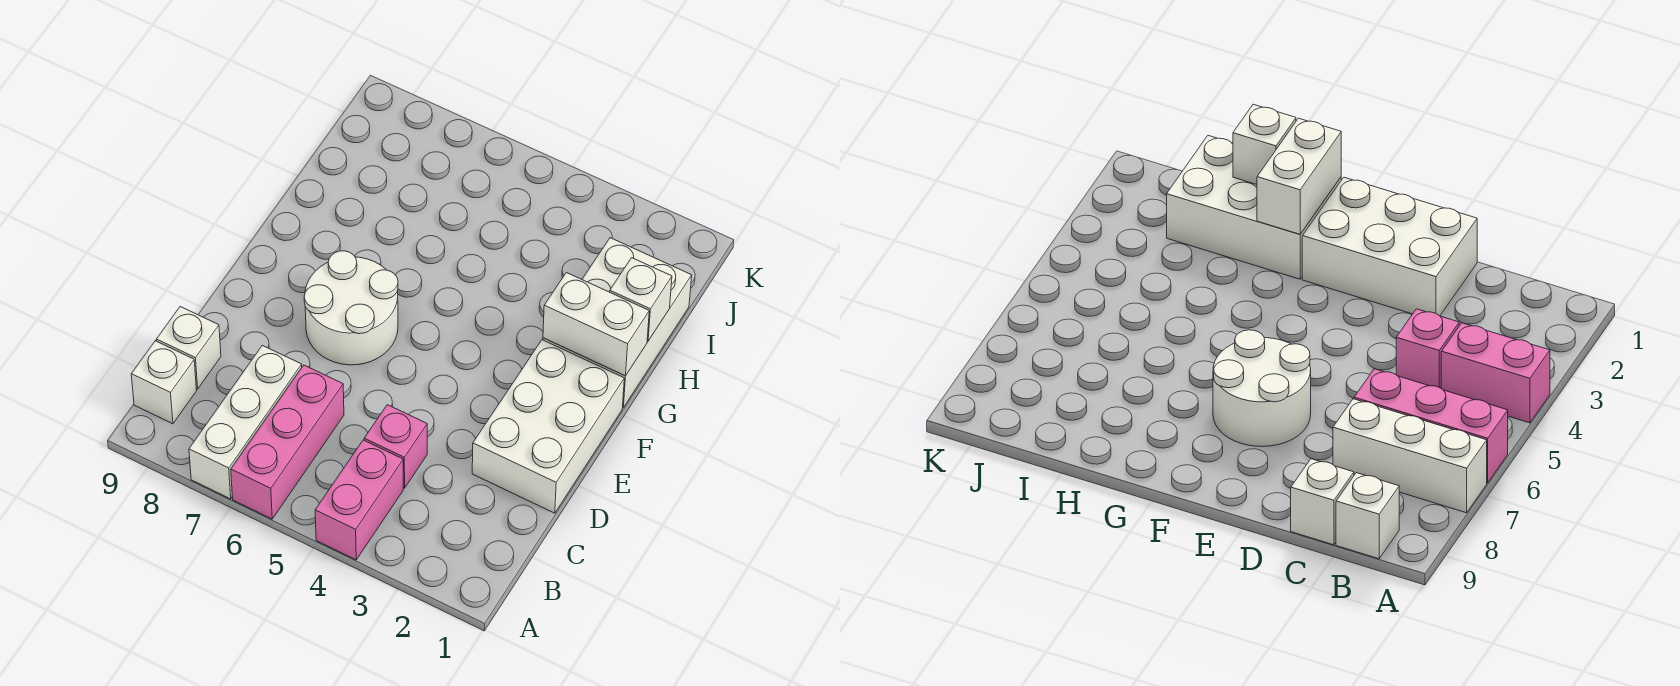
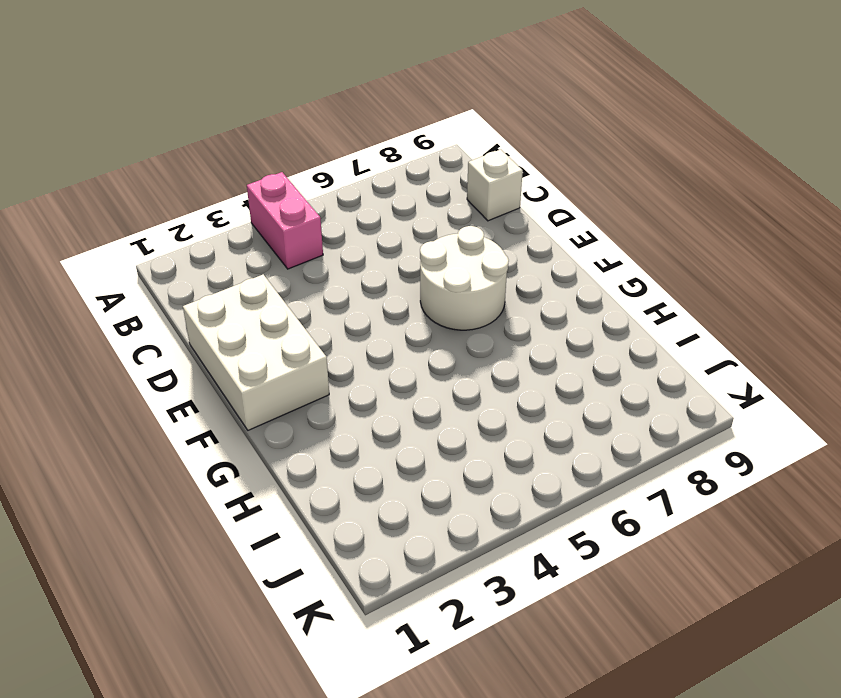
none -> pink 1x3 brick [231,365,344,519]
none -> white 1x3 brick [189,345,302,499]

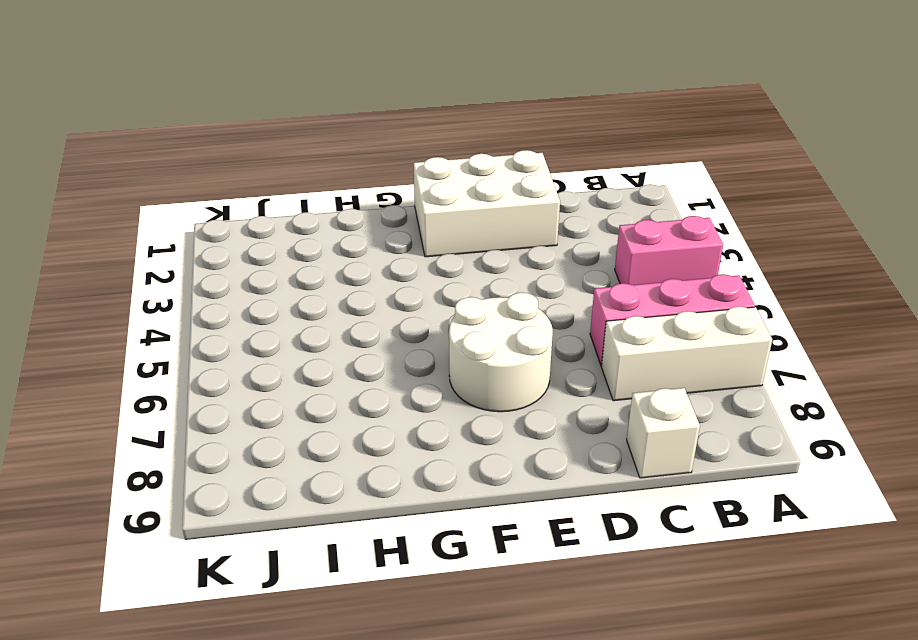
none -> white 1x1 brick [131,341,197,424]
none -> pink 1x1 brick [364,405,427,488]

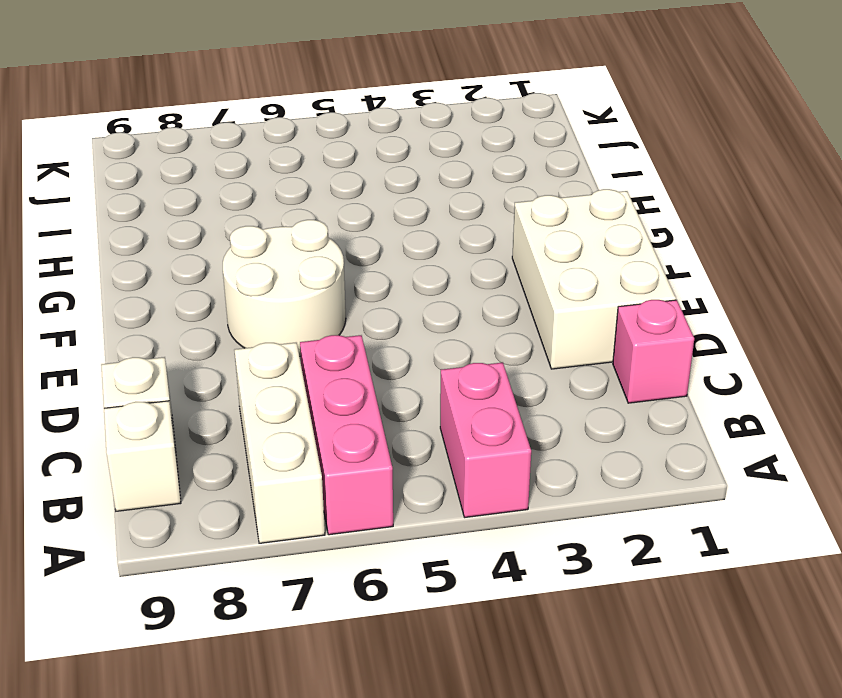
pink 1x1 brick [613,300,694,403] -> pink 1x1 brick moved to [364,405,427,488]
none -> white 2x3 brick [543,238,692,407]
none -> white 1x2 brick [543,273,649,376]

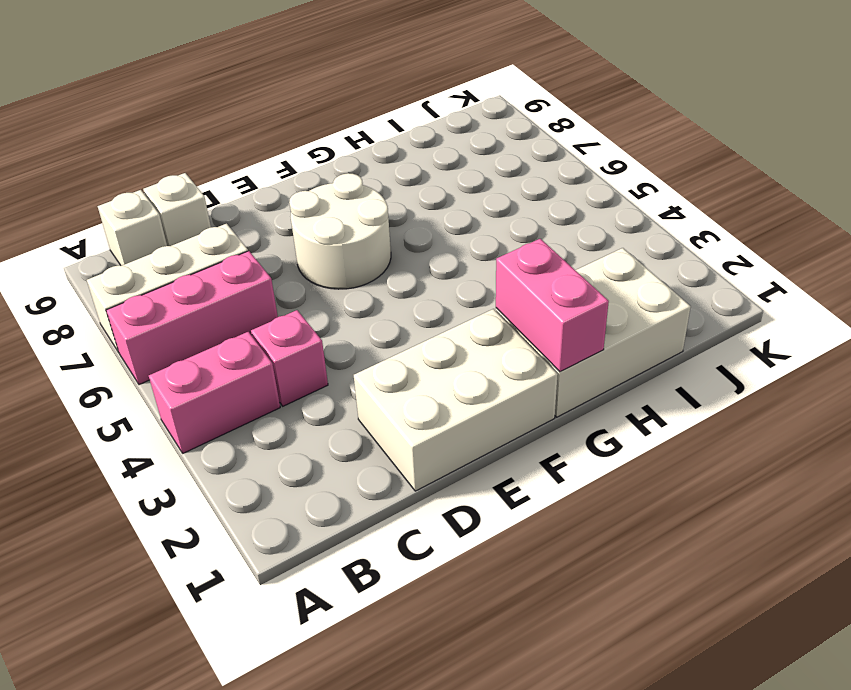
pink 1x2 brick [496,239,609,372] -> white 1x2 brick [543,273,649,376]
none -> white 1x1 brick [610,258,672,341]

